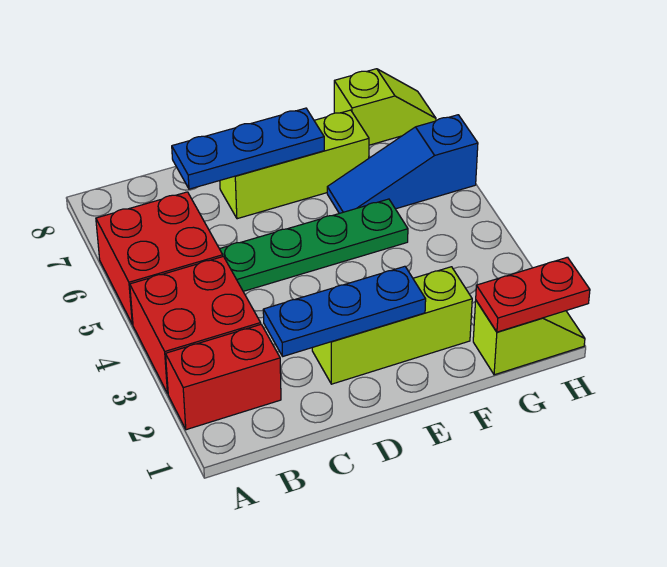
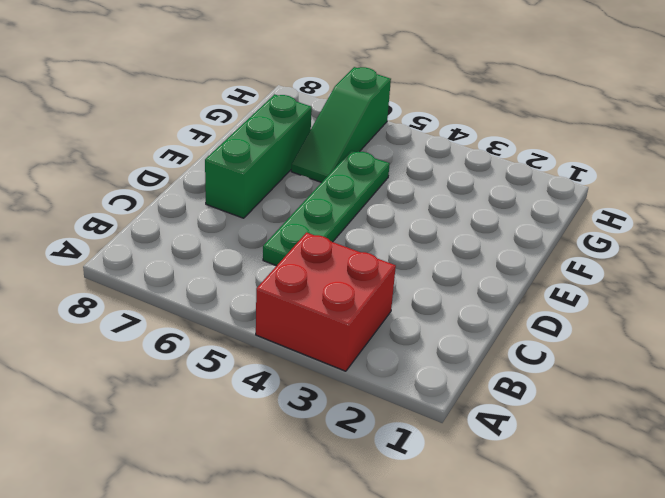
green 1x3 brick [205,94,312,218] -> lime 1x3 brick [220,110,369,219]
green 1x3 slope [291,67,391,182] -> blue 1x3 slope [327,115,478,213]
none -> red 1x2 brick [166,325,281,430]
none -> red 2x2 brick [96,192,223,324]
none -> lime 1x3 brick [312,267,472,384]

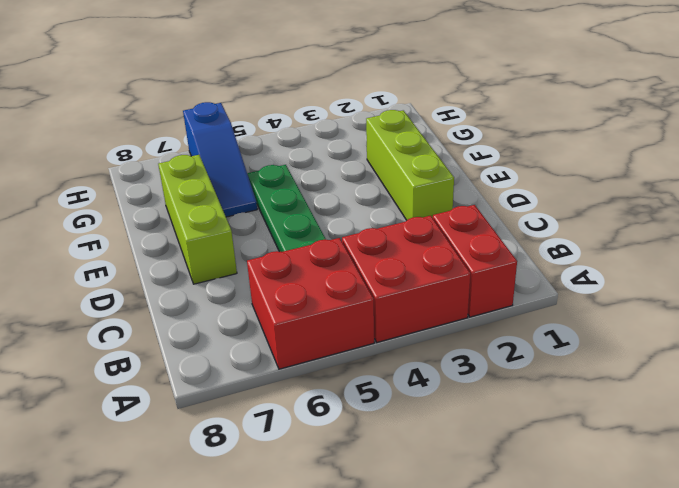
none -> lime 1x2 slope [473,301,585,375]
none -> lime 1x2 slope [334,69,436,145]
none -> blue 1x3 plate [263,266,426,356]

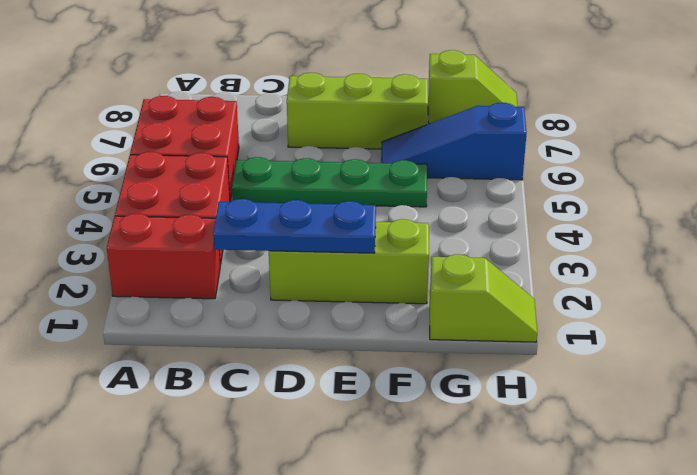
none -> blue 1x3 plate [172,108,324,189]
none -> red 1x2 plate [476,257,590,332]

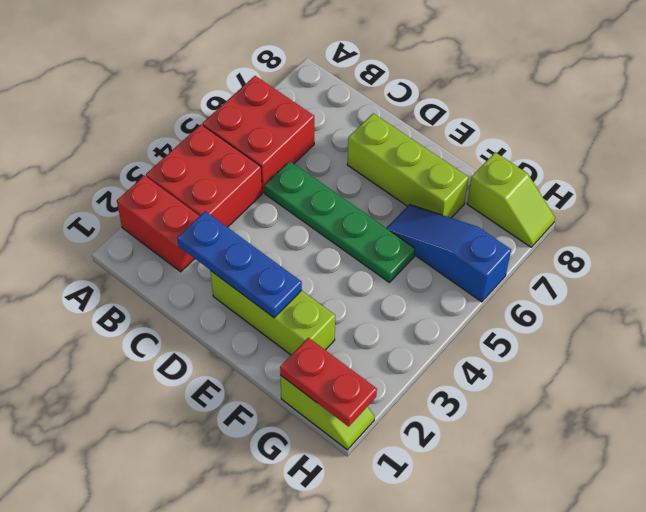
none -> blue 1x3 plate [172,108,324,189]

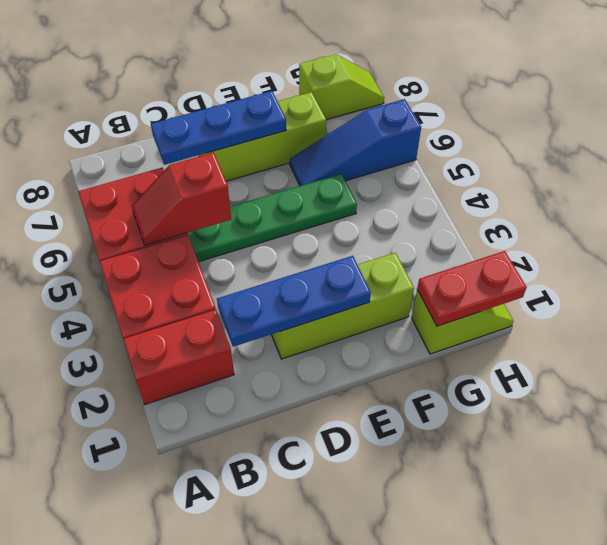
red 1x2 slope [132,153,231,245] -> none

